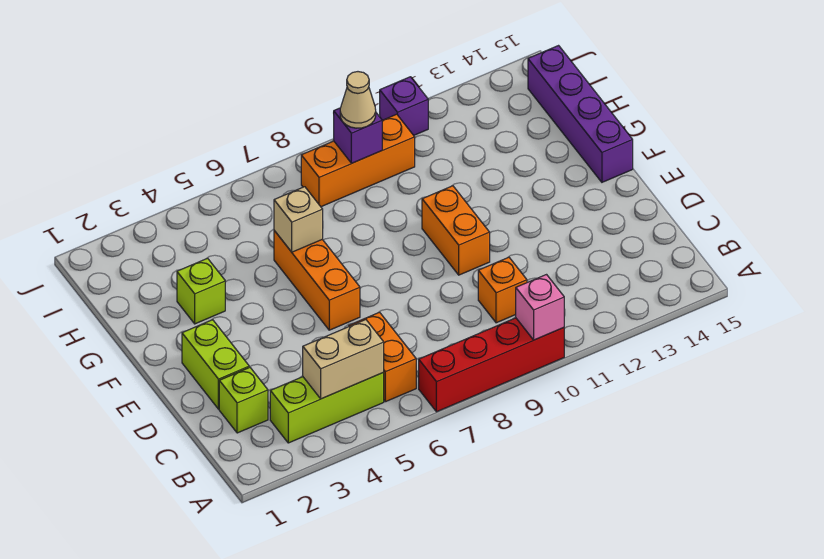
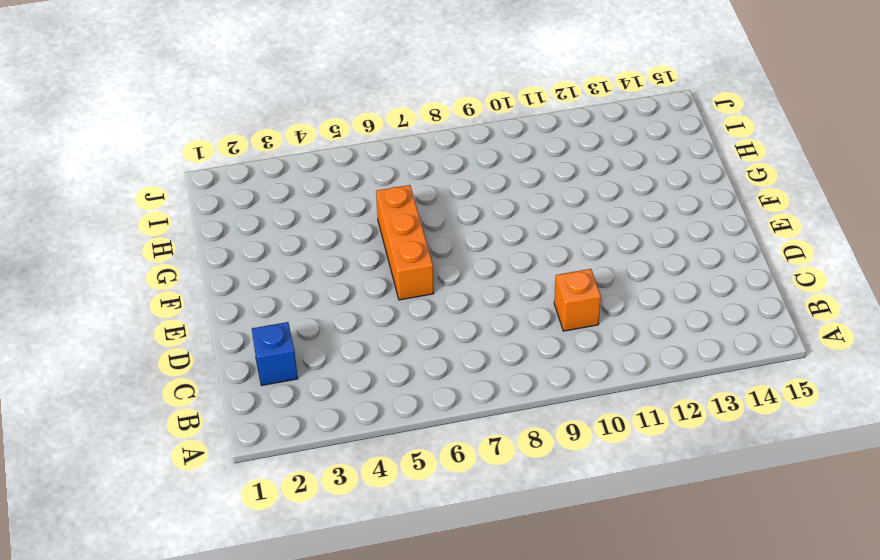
blue 1x1 brick [252,322,298,385] -> lime 1x1 brick [219,367,268,433]
none -> red 1x4 brick [419,318,564,412]
none -> lime 1x3 brick [270,373,384,443]
none -> orange 1x2 brick [349,312,416,402]

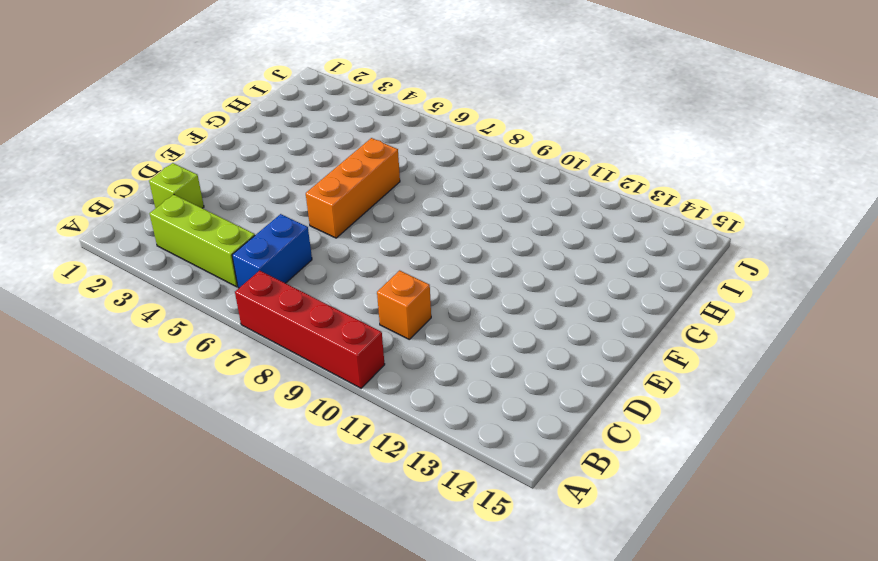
blue 1x2 brick [232,214,312,288] -> orange 1x2 brick [349,312,416,402]
none -> lime 1x2 brick [182,320,249,409]
none -> orange 1x2 brick [422,186,490,275]
none -> purple 1x4 brick [528,46,633,182]

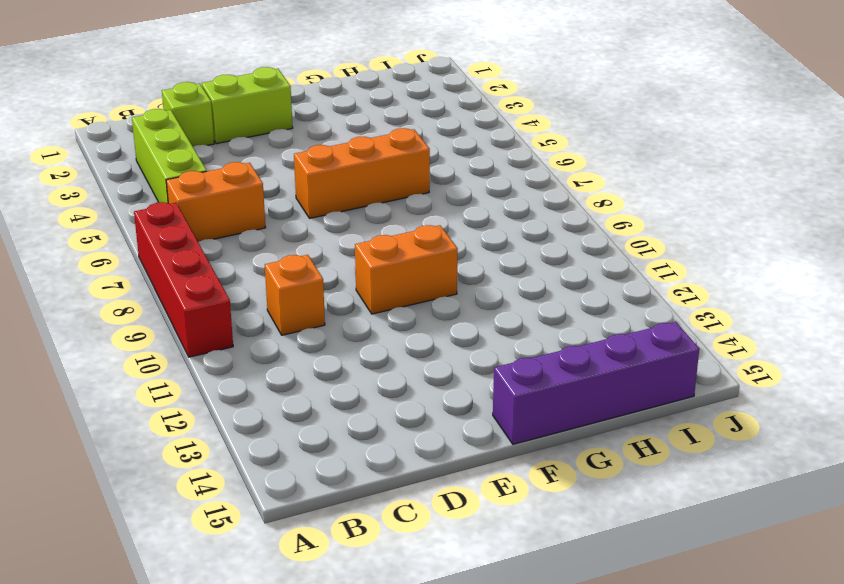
none -> lime 1x1 brick [177,258,225,324]
none -> orange 1x3 brick [301,114,415,207]
none -> purple 1x1 brick [380,77,428,135]

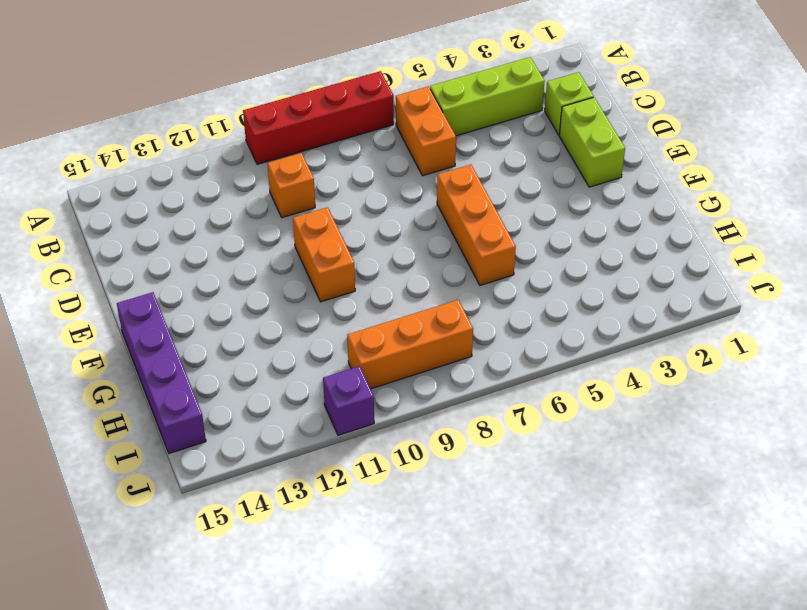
none -> lime 1x1 brick [177,258,225,324]
none -> pink 1x1 brick [516,275,564,340]
none -> tan 1x2 brick [303,320,384,399]

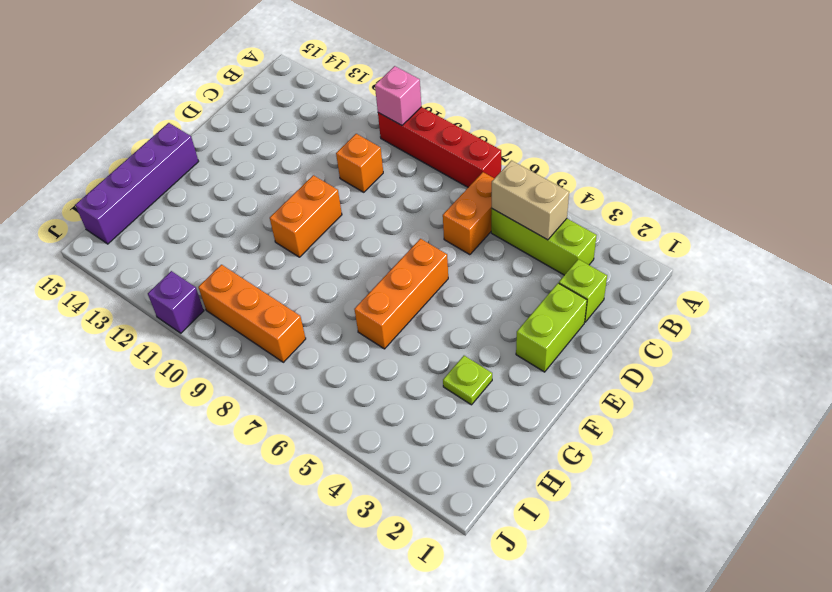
lime 1x1 plate [443,356,492,405] -> lime 1x1 brick [177,258,225,324]
none -> tan 1x1 brick [274,187,323,252]
none -> purple 1x1 brick [334,108,382,163]
none -> tan 1x1 cone [340,72,376,128]

